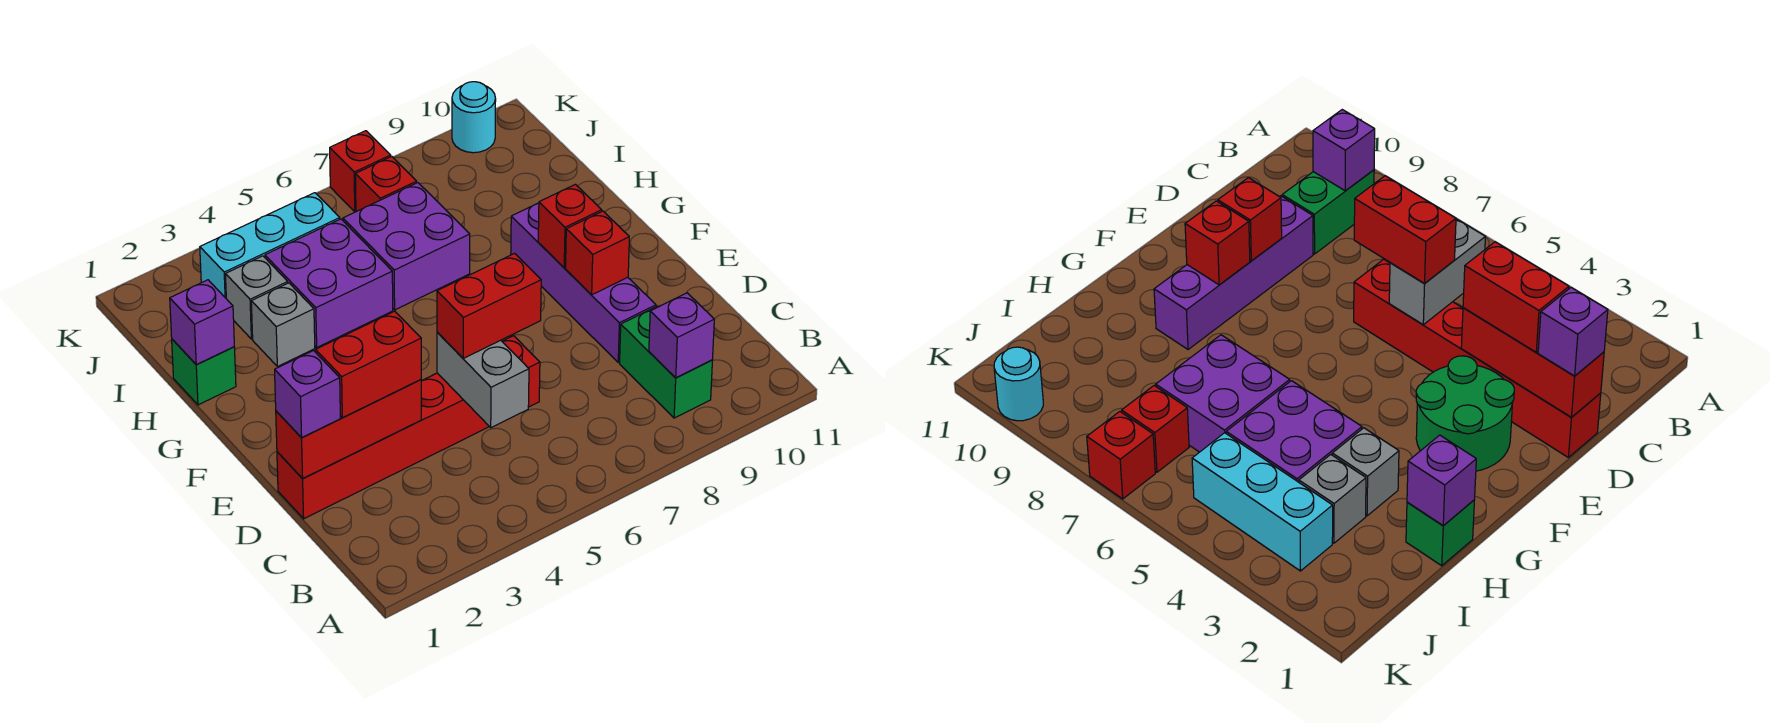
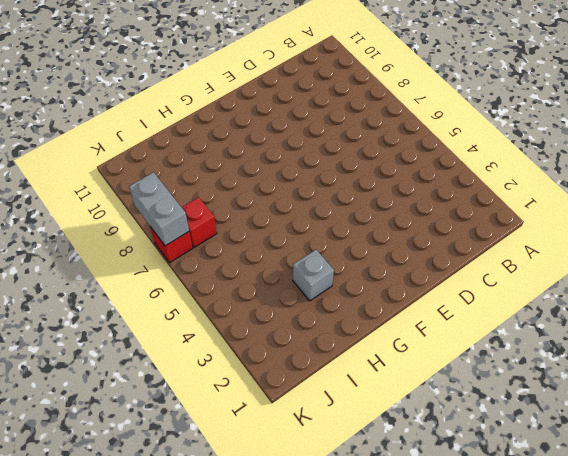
grey 1x2 brick [129,172,189,246] -> grey 1x2 brick turned to [437,333,529,428]
none -> green 1x2 brick [620,306,712,418]
none -> red 1x6 brick [277,336,540,519]
none -> purple 1x4 brick [511,203,656,362]

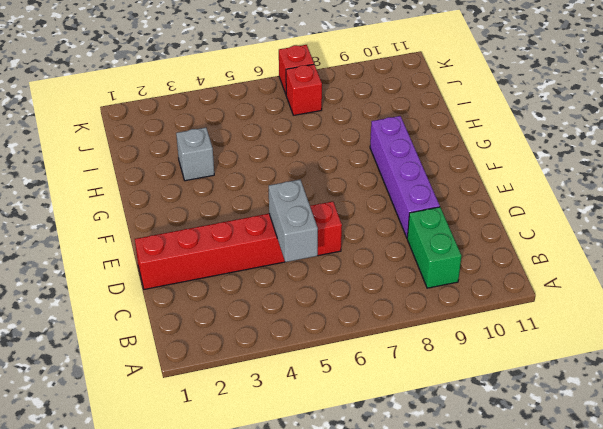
none -> green 2x2 round brick [1416,356,1514,471]
none -> green 1x1 brick [172,339,236,405]
none -> purple 2x2 brick [265,219,393,347]

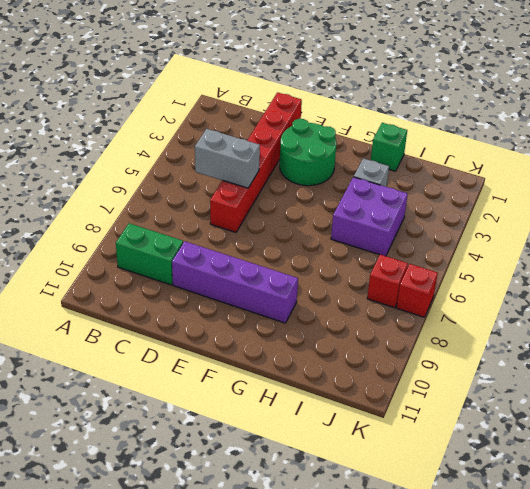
none -> purple 2x2 brick [343,183,470,310]
none -> grey 1x1 brick [226,256,288,339]
none -> cyan 1x3 brick [200,193,340,298]

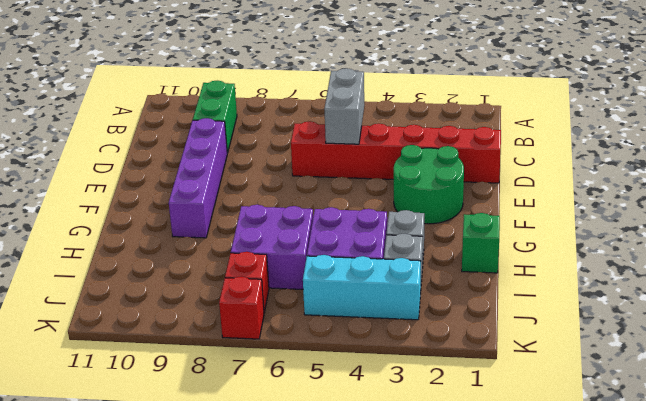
none -> cyan 1x1 round brick [452,82,496,153]
none -> purple 1x1 brick [649,293,714,378]
none -> red 1x3 brick [276,380,421,479]

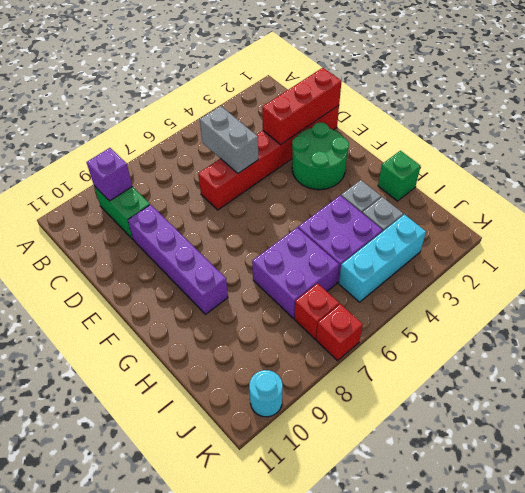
none -> red 1x1 brick [566,211,629,295]
none -> red 1x1 brick [538,184,602,268]
none -> purple 1x1 brick [170,280,234,365]

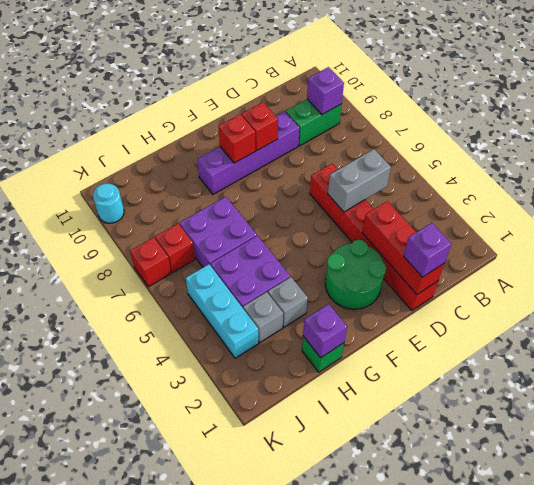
none -> red 1x2 brick [316,311,421,418]
none -> red 1x2 brick [437,253,541,358]

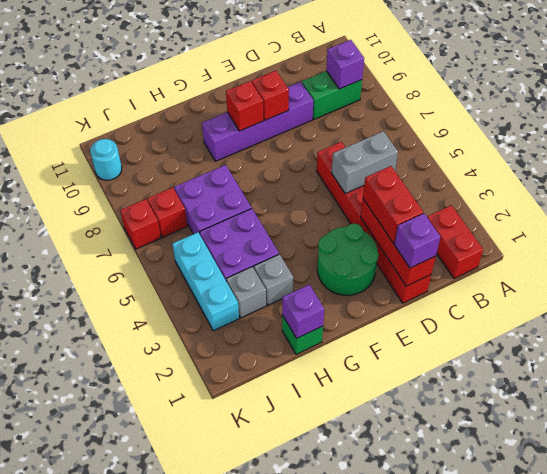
red 1x2 brick [427,205,483,279] -> red 1x2 brick moved to [437,253,541,358]

